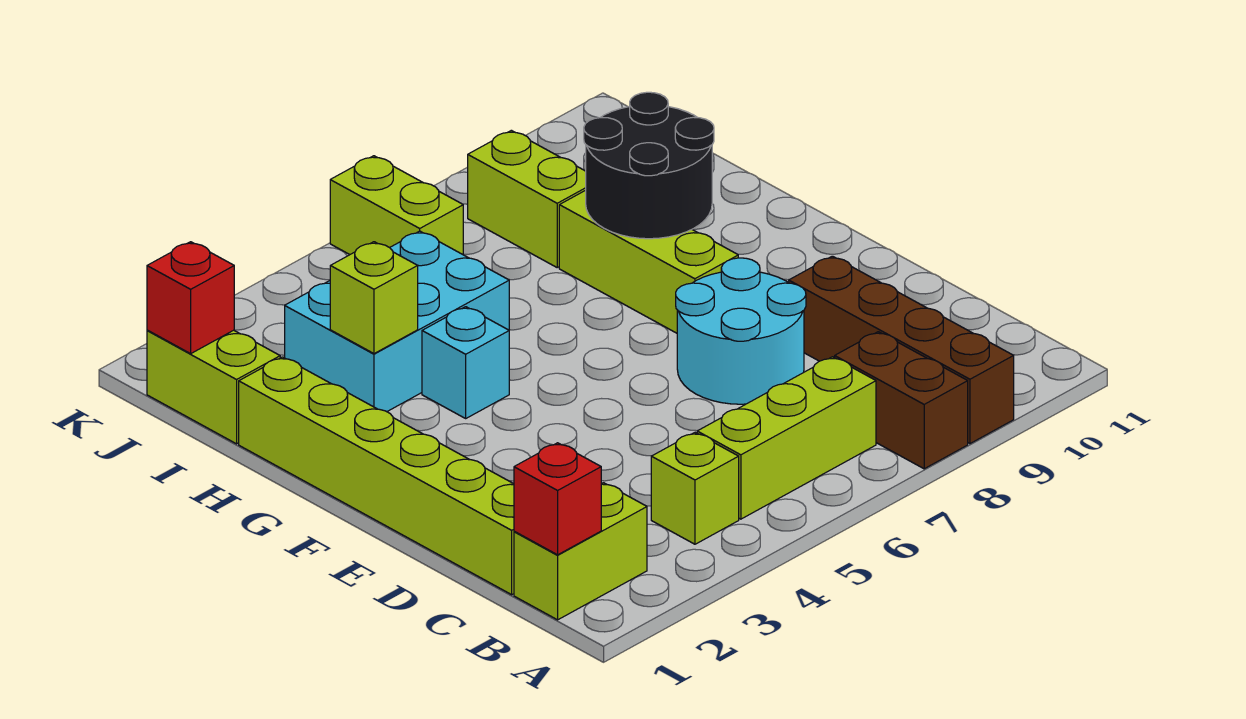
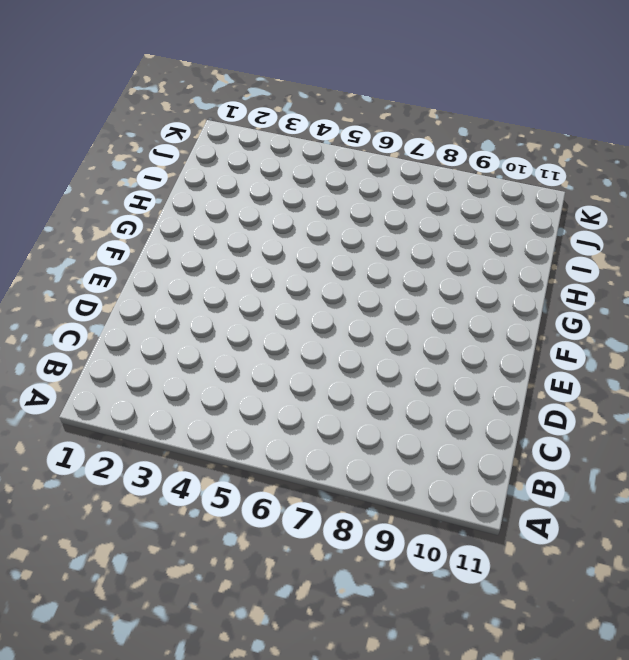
none -> brown 1x2 brick [835,332,968,469]
none -> brown 1x4 brick [789,256,1014,444]
none -> lime 1x2 brick [514,483,647,620]

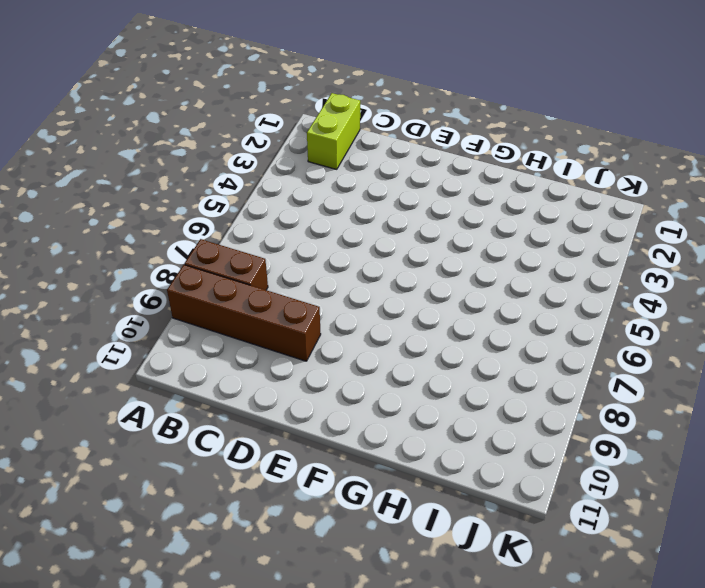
none -> lime 1x1 brick [651,433,739,544]
none -> lime 1x3 brick [697,357,876,519]
none -> lime 1x6 brick [239,357,514,595]

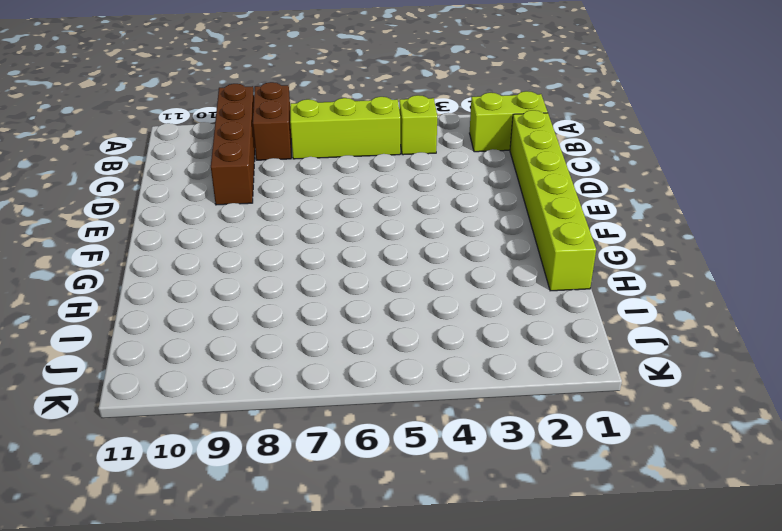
none -> cyan 2x2 round brick [676,258,806,404]
none -> lime 1x3 brick [559,190,738,333]
none -> cyan 1x1 brick [422,307,509,418]

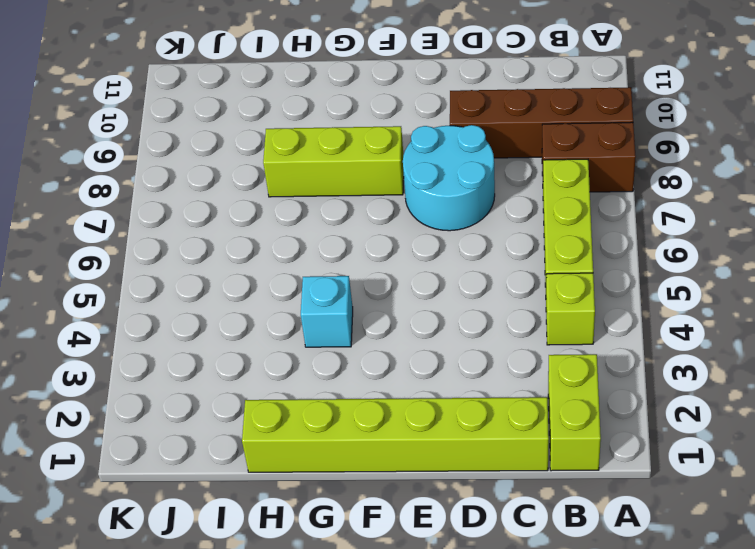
none -> cyan 2x3 brick [285,231,509,412]
none -> lime 1x2 brick [147,330,280,444]
none -> lime 1x2 brick [468,130,586,267]

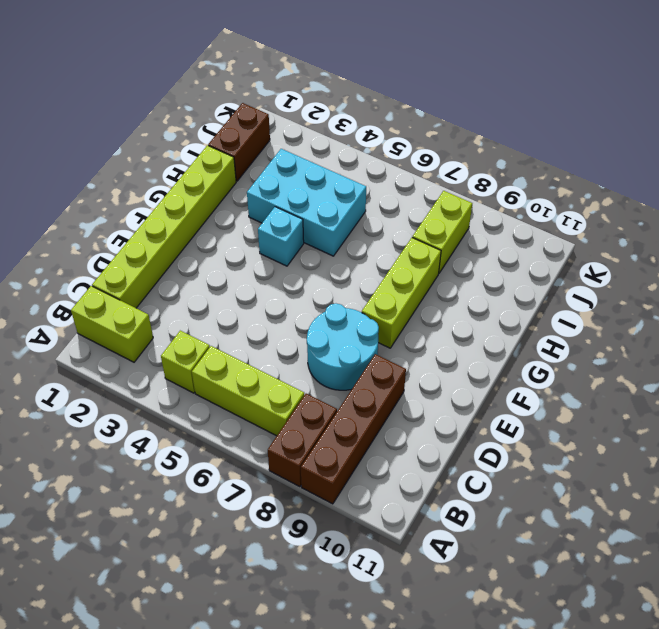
brown 1x2 brick [208,103,270,181] -> lime 1x2 brick [147,330,280,444]
none -> lime 1x2 brick [330,156,463,255]
none -> red 1x1 brick [514,443,601,555]
none -> black 2x2 round brick [584,92,714,239]

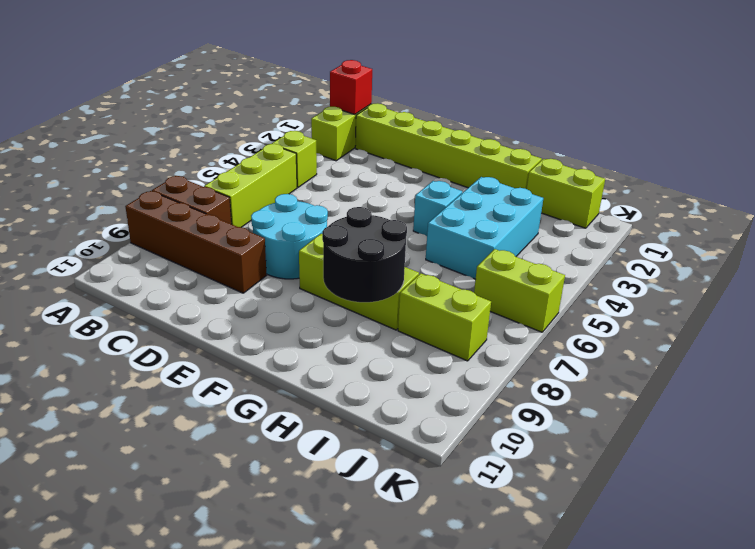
none -> lime 1x1 brick [330,242,418,354]
none -> red 1x1 brick [147,242,234,354]

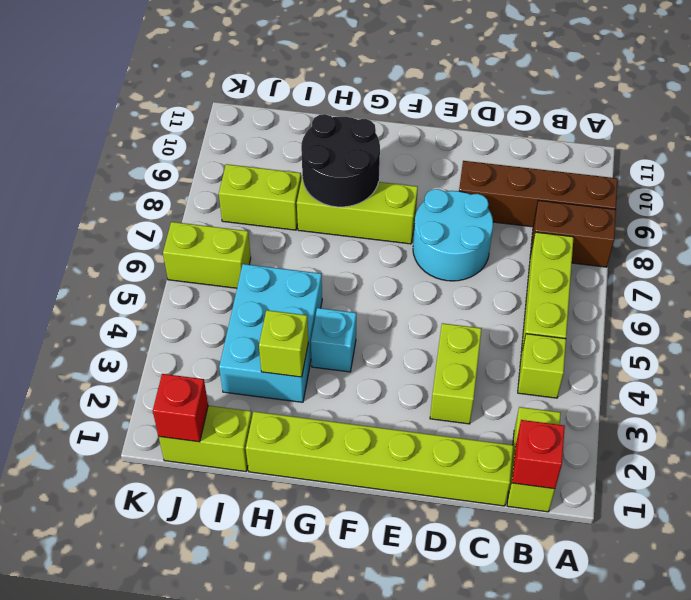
lime 1x2 brick [430,323,482,424] -> none

